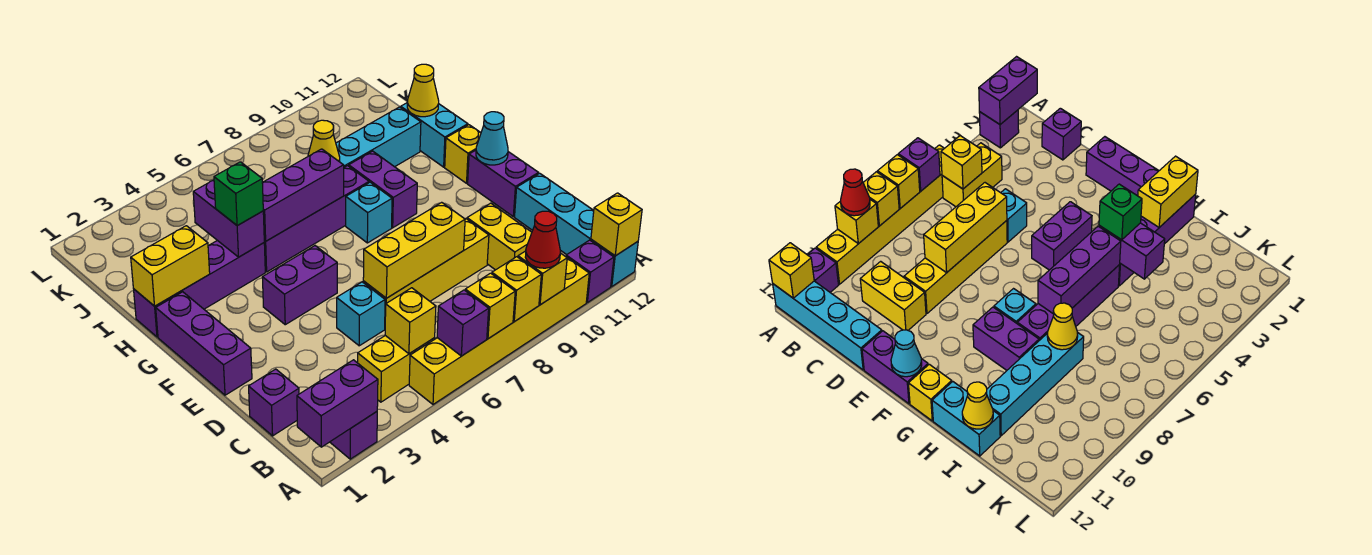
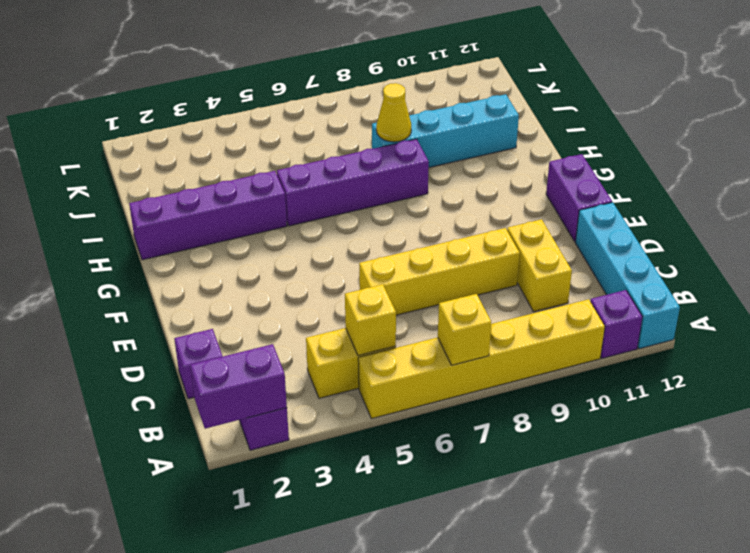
none -> cyan 1x1 brick [337,282,385,346]
none -> purple 1x3 brick [156,292,252,395]
none -> purple 1x2 brick [262,246,337,325]
none -> cyan 1x1 brick [346,182,392,243]

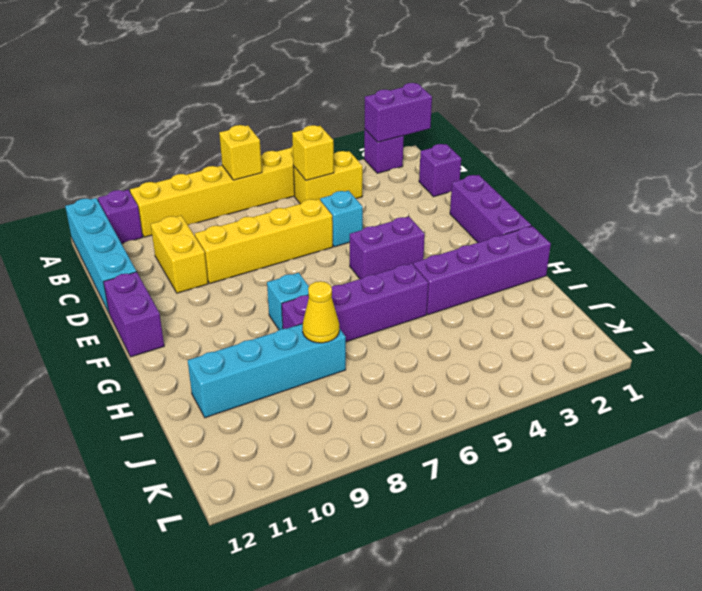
none -> purple 1x2 brick [349,151,417,228]
none -> yellow 1x1 brick [445,125,481,183]
none -> cyan 1x2 brick [401,103,468,167]
none -> purple 1x1 brick [437,290,489,356]

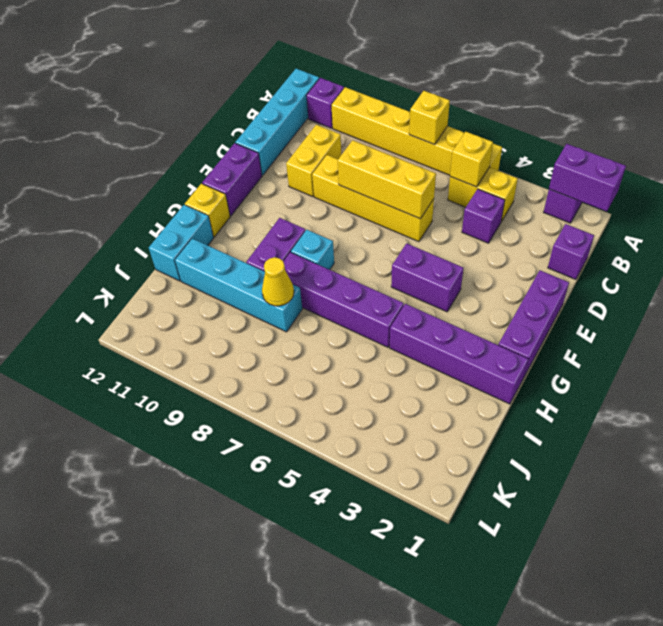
purple 1x1 brick [462,189,505,243] -> purple 1x1 brick moved to [437,290,489,356]
none -> cyan 1x1 brick [337,282,385,346]
none -> yellow 1x1 brick [492,257,541,322]
none -> yellow 1x1 brick [518,251,567,305]
none -> yellow 1x1 brick [591,193,642,256]

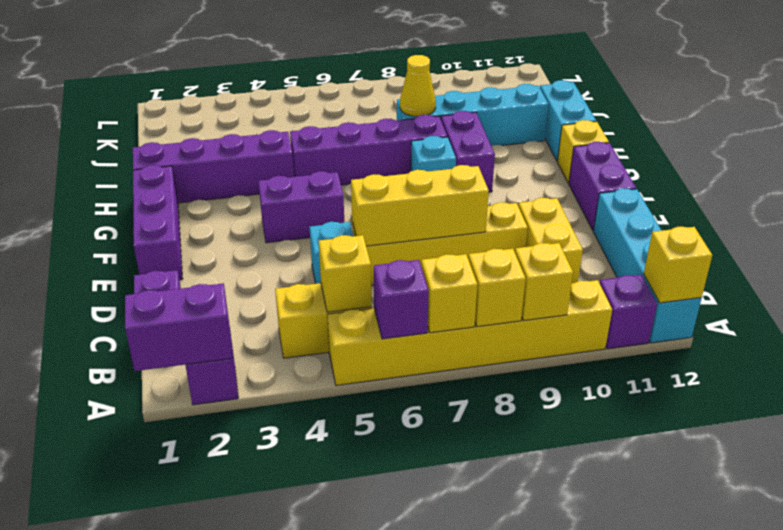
none -> cyan 1x1 cone [476,112,508,165]
none -> yellow 1x2 brick [131,226,210,306]
none -> purple 1x2 brick [193,180,264,257]
none -> purple 1x3 brick [262,149,344,241]

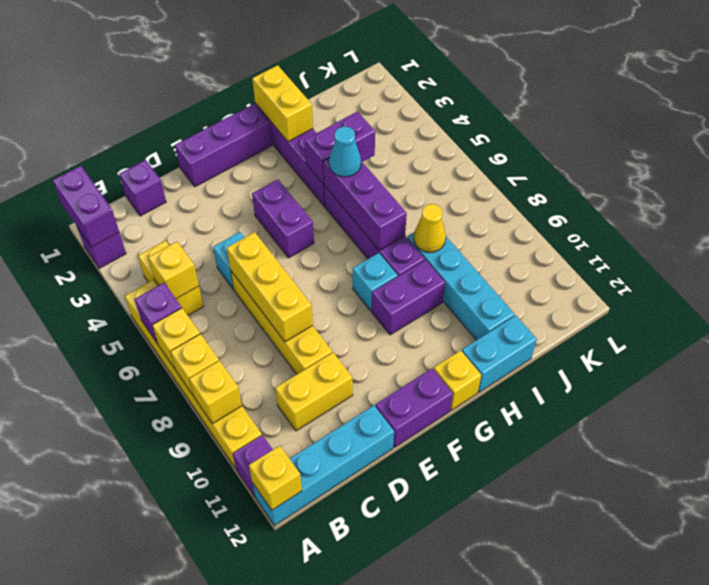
cyan 1x1 cone [329,126,361,177] -> cyan 1x1 cone moved to [476,112,508,165]
none -> yellow 1x1 cone [407,64,439,117]
none -> red 1x1 cone [525,211,560,268]
none -> green 1x1 brick [214,162,263,226]

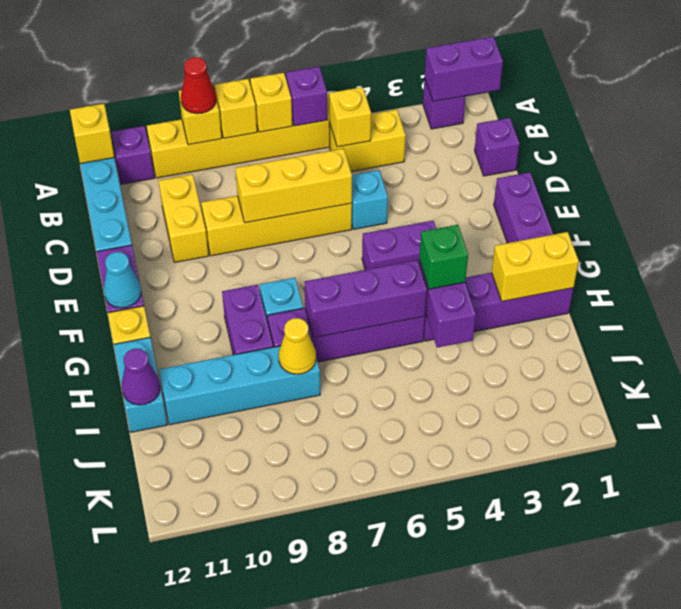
purple 1x1 cone [122,349,160,405] -> yellow 1x1 cone [407,64,439,117]

